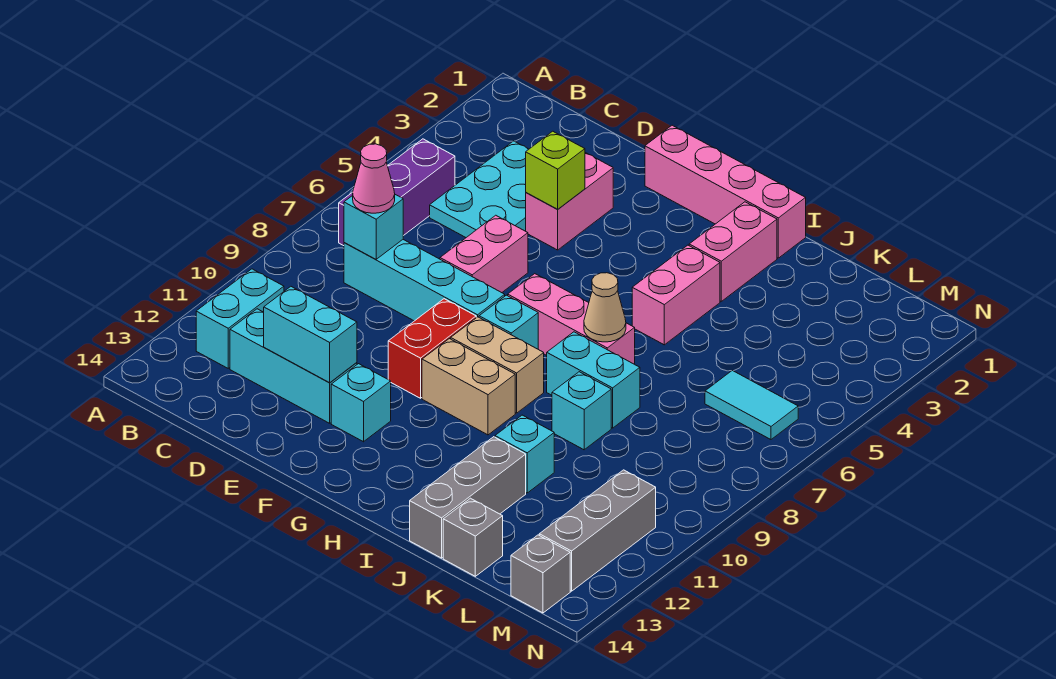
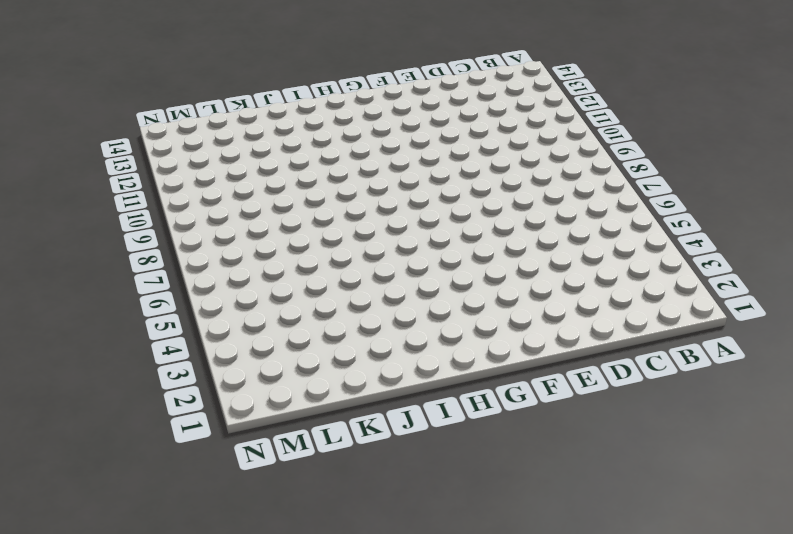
none -> purple 1x3 brick [339,139,455,246]
none -> cyan 1x2 brick [196,269,284,368]
none -> cyan 2x3 plate [430,141,529,237]

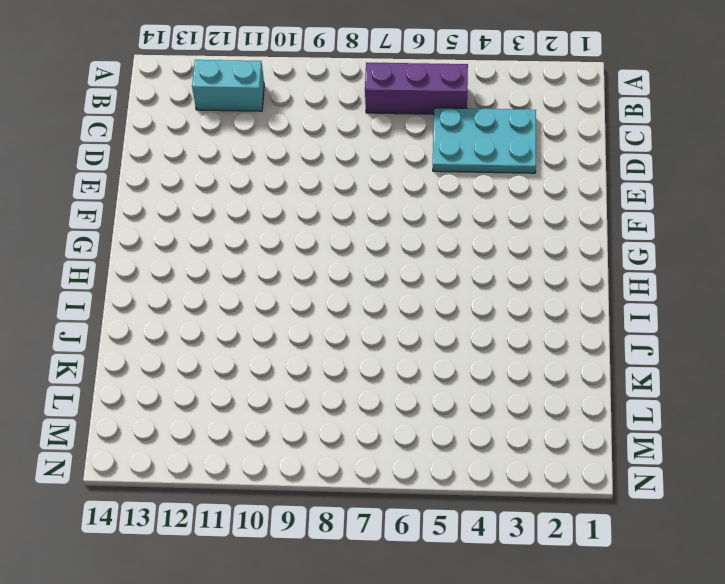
none -> cyan 1x4 brick [344,240,505,321]
none -> cyan 1x3 brick [230,309,357,423]
none -> pink 1x2 brick [526,153,613,250]

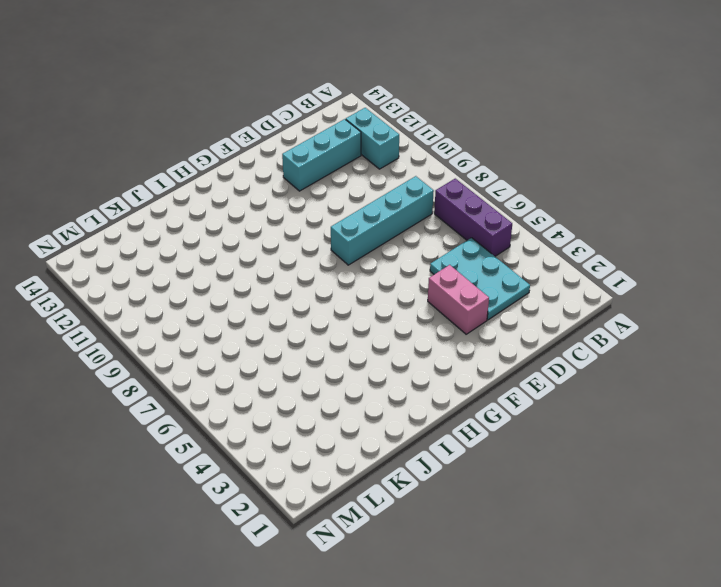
none -> pink 1x2 brick [440,215,528,293]
none -> pink 1x4 brick [645,125,806,258]
none -> red 1x2 brick [388,299,476,398]

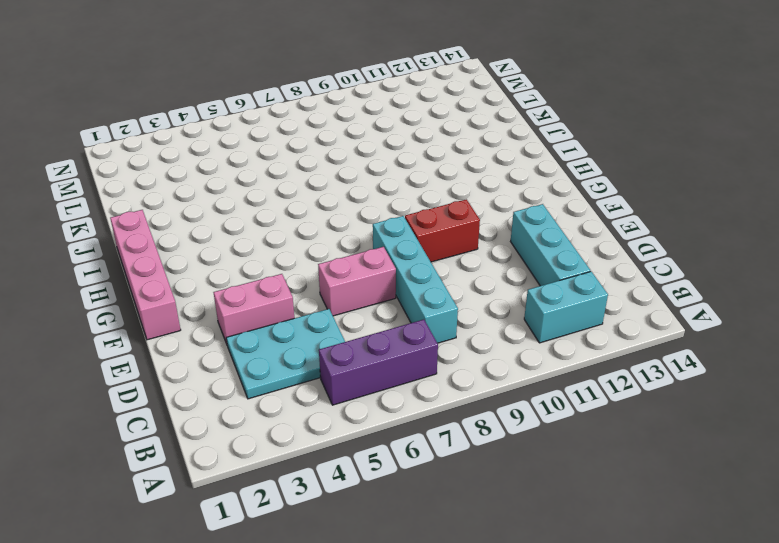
none -> cyan 1x1 brick [331,364,391,442]
none -> pink 1x3 brick [508,274,635,364]
none -> cyan 1x1 brick [479,295,538,349]

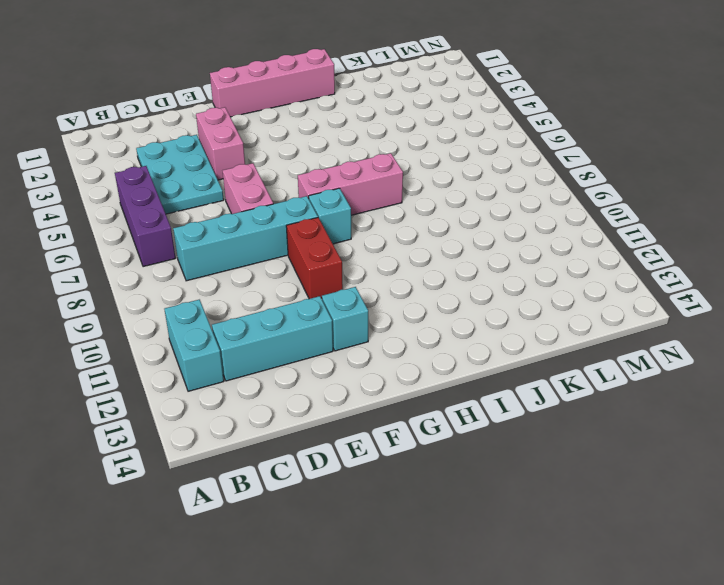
none -> tan 1x2 brick [451,317,544,413]
none -> tan 1x2 brick [422,339,515,435]
none -> pink 1x2 brick [689,202,777,301]

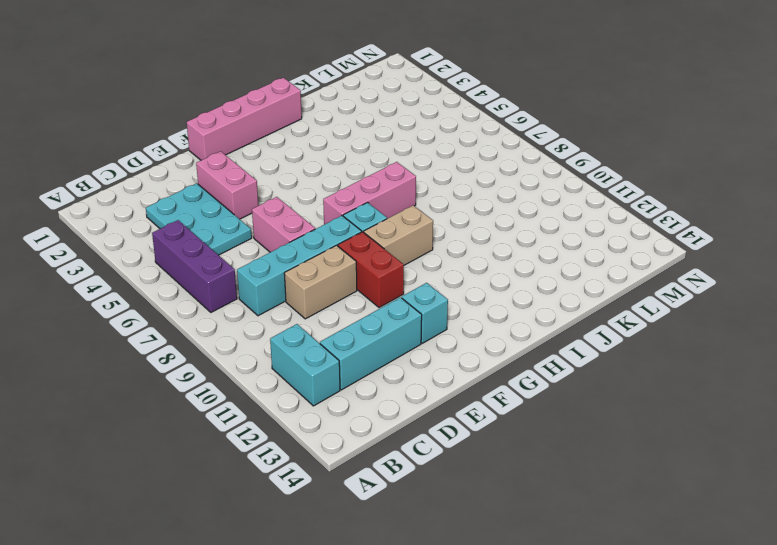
tan 1x2 brick [284,245,357,319] -> tan 1x2 brick moved to [422,339,515,435]
none -> pink 1x2 brick [689,202,777,301]
none -> pink 1x2 brick [632,245,720,345]
none -> cyan 1x2 brick [547,332,640,428]

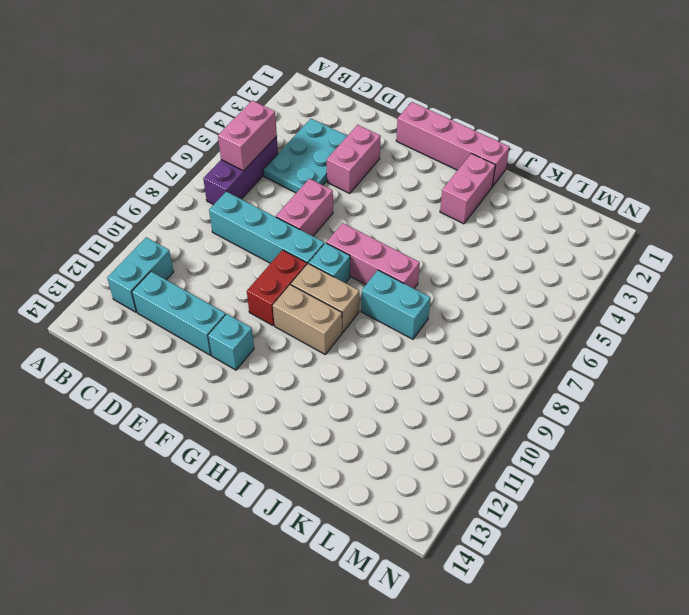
pink 1x2 brick [218,100,277,171] -> pink 1x2 brick moved to [632,245,720,345]
none -> cyan 1x1 brick [552,372,611,450]
none -> cyan 1x1 brick [495,415,554,493]
none -> grey 1x3 brick [410,437,526,558]

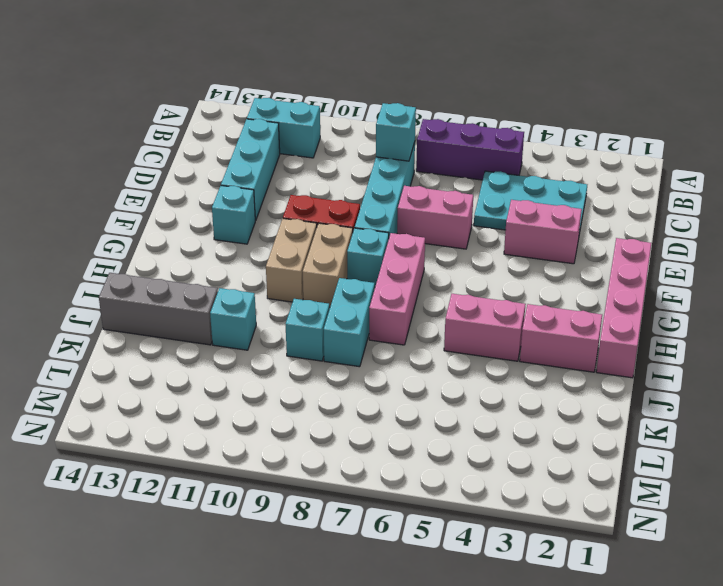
none -> grey 1x1 brick [443,498,503,576]
none -> cyan 1x2 tile [705,370,798,439]
none -> grey 1x3 brick [539,470,656,591]

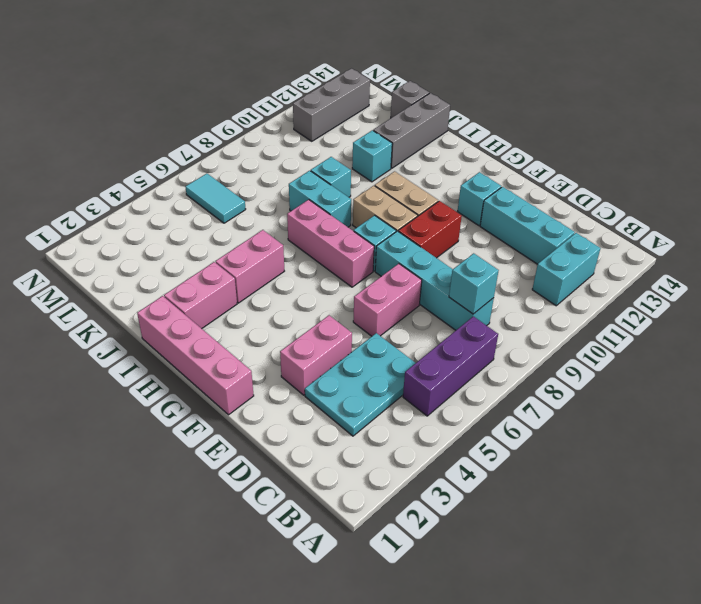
none -> grey 1x1 brick [511,535,570,613]
none -> cyan 1x2 brick [264,287,357,383]
none -> lime 1x1 brick [526,131,585,209]

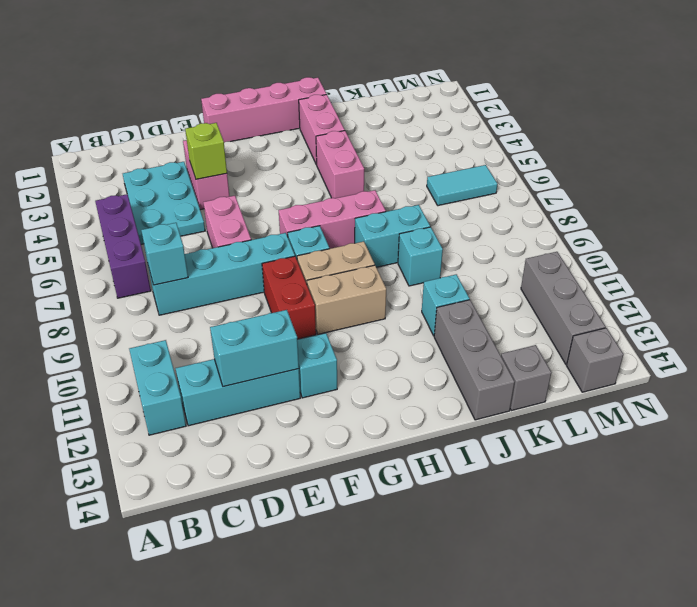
none -> tan 1x1 cone [584,273,626,342]
none -> pink 1x1 cone [353,144,395,213]

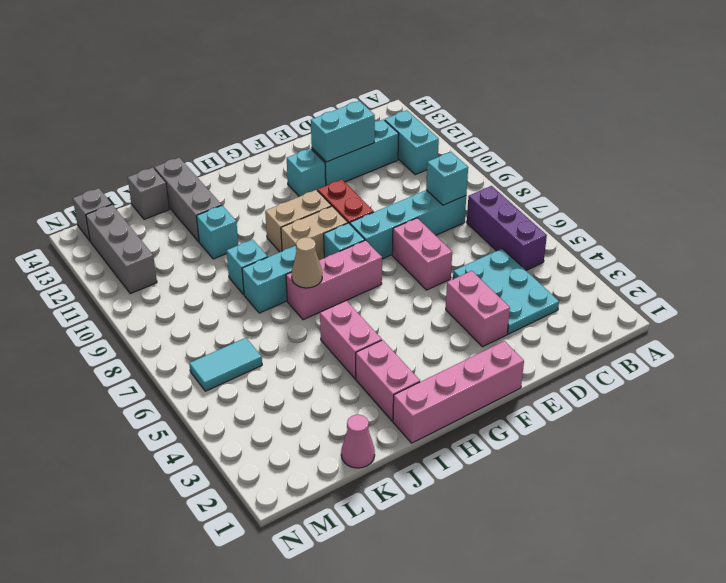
pink 1x1 cone [341,415,375,468] -> pink 1x1 cone moved to [353,144,395,213]
none -> lime 1x1 brick [526,131,585,209]

